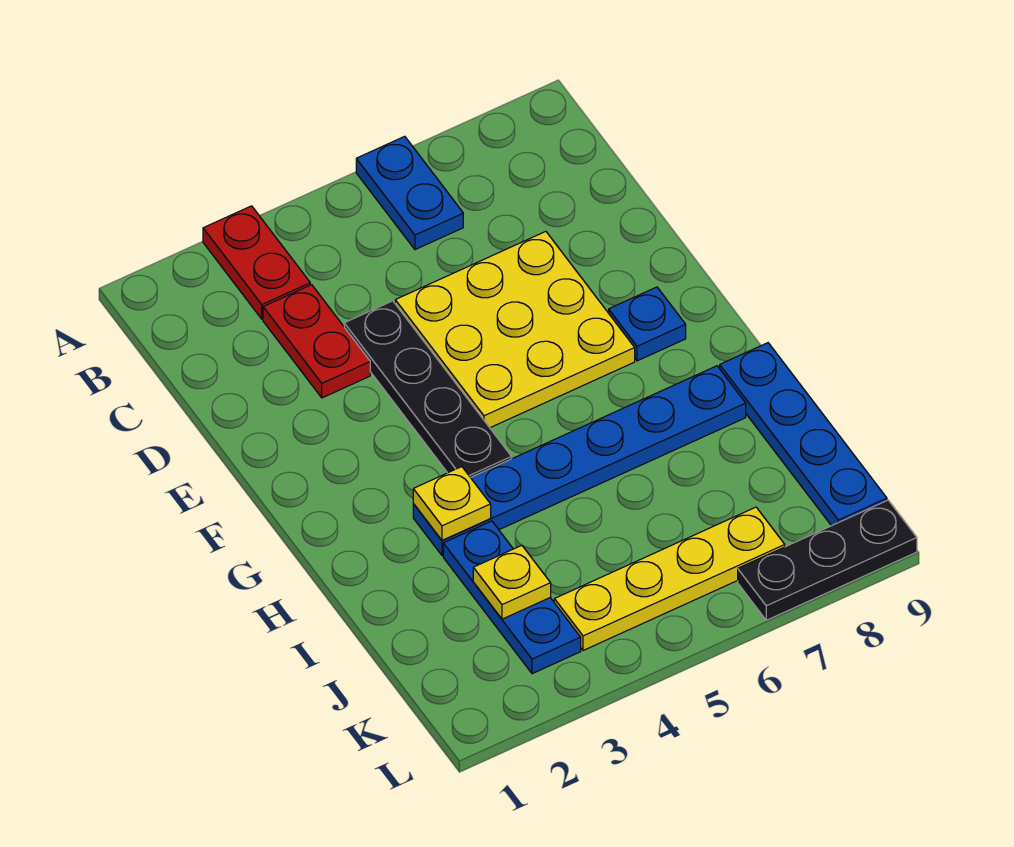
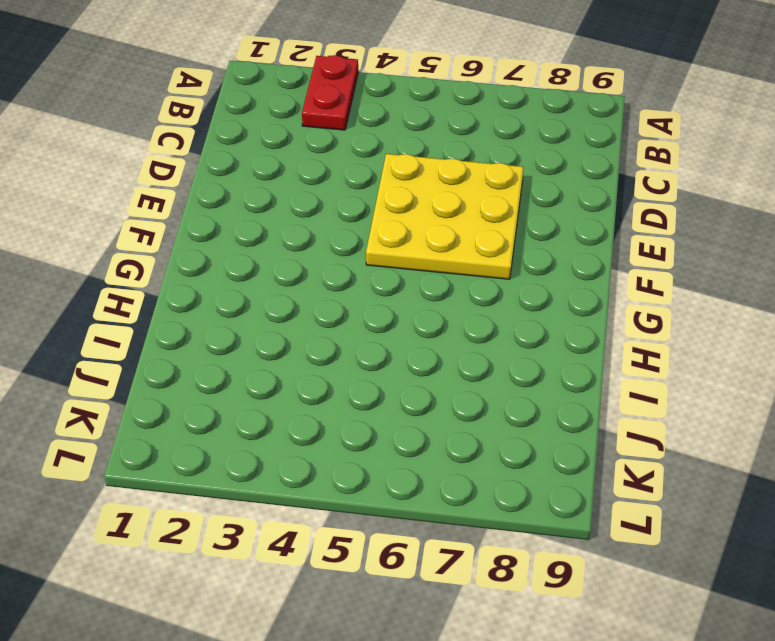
none -> blue 1x2 plate [356,136,463,250]
none -> red 1x2 plate [263,285,370,398]
none -> black 1x4 plate [344,301,512,478]

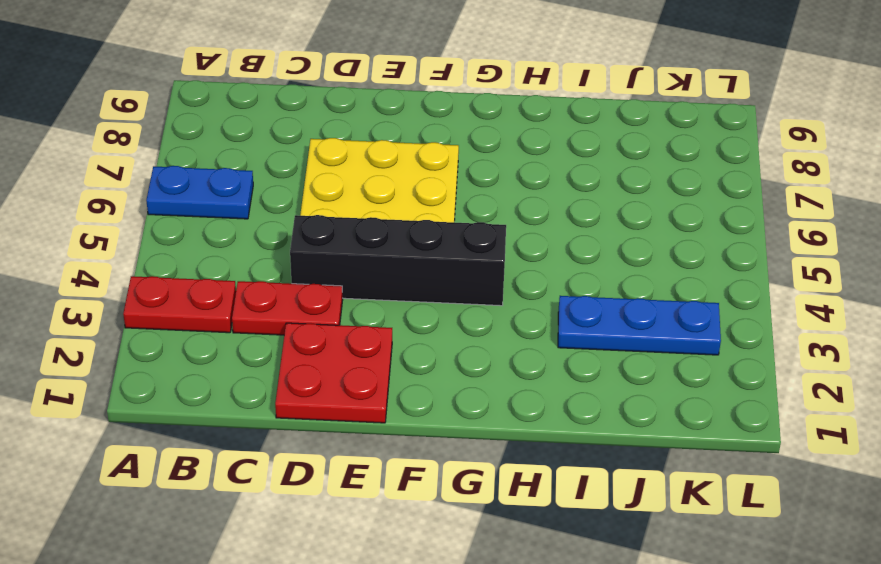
red 2x2 plate [275,323,392,423] -> none
black 1x4 brick [290,215,506,306] -> black 1x4 plate [344,301,512,478]
none -> blue 1x1 plate [609,287,686,361]
none -> blue 1x6 plate [413,366,746,555]
none -> blue 1x4 plate [720,343,887,526]

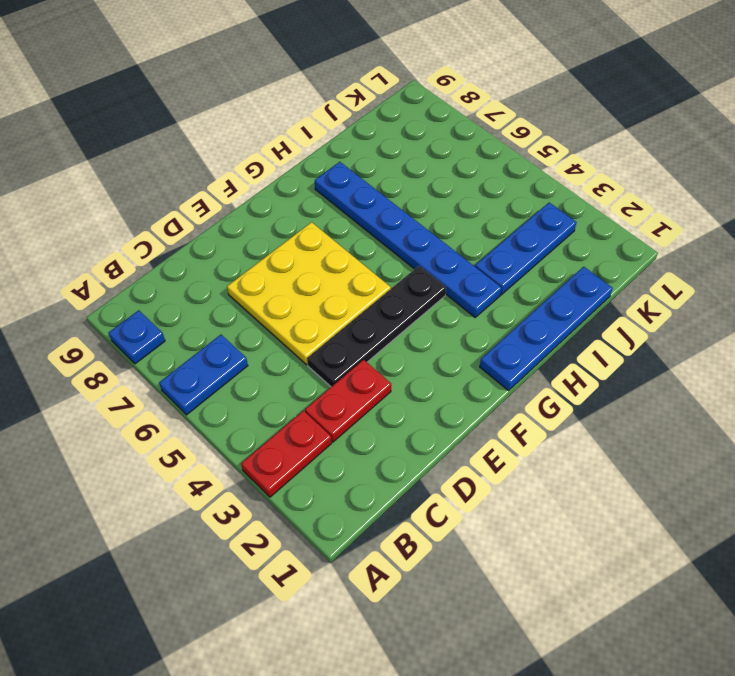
blue 1x1 plate [109,310,165,364] -> blue 1x1 plate moved to [609,287,686,361]
blue 1x4 plate [480,267,613,391] -> blue 1x4 plate moved to [720,343,887,526]
none -> yellow 1x4 plate [554,507,785,650]
none -> black 1x3 plate [738,500,917,620]
none -> yellow 1x1 plate [413,467,491,540]

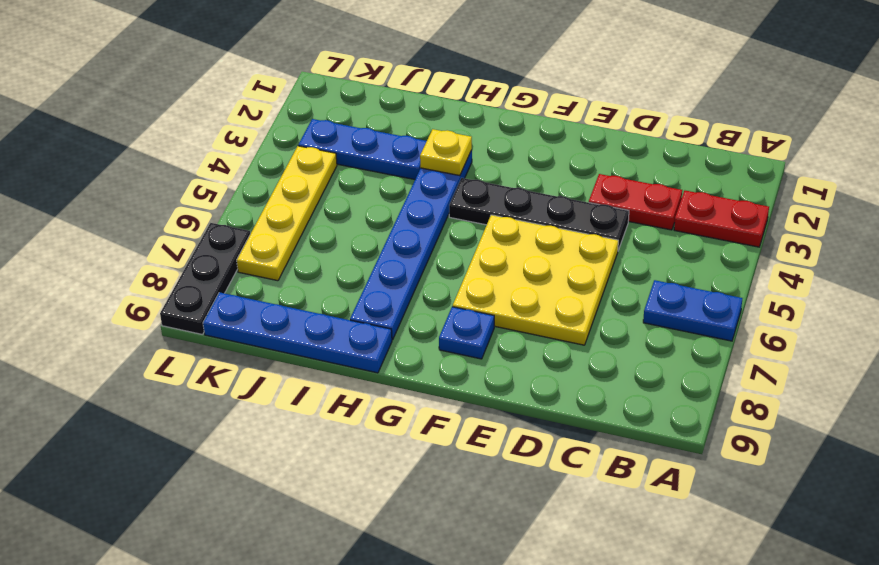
none -> yellow 1x1 plate [473,545,551,619]

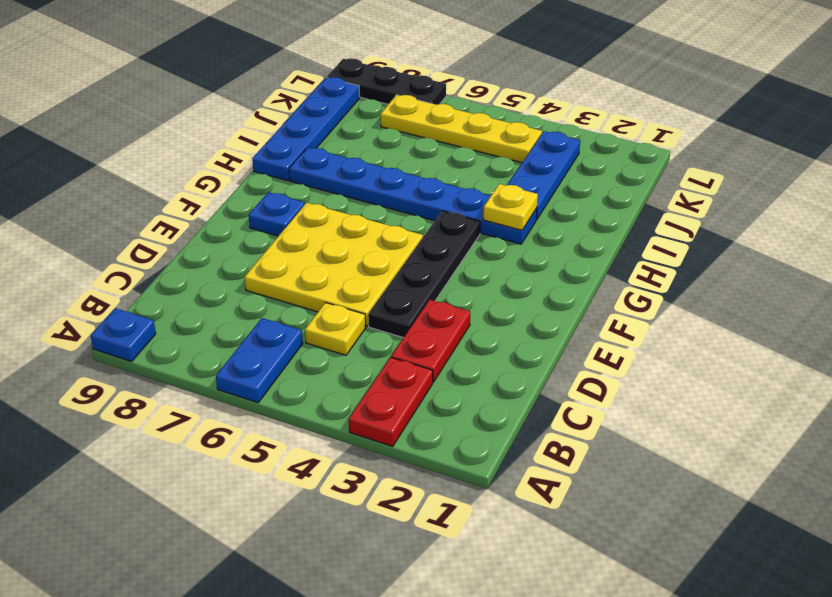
blue 1x1 plate [91,308,156,362] -> none
yellow 1x1 plate [305,303,366,355] -> yellow 1x1 plate moved to [473,545,551,619]

